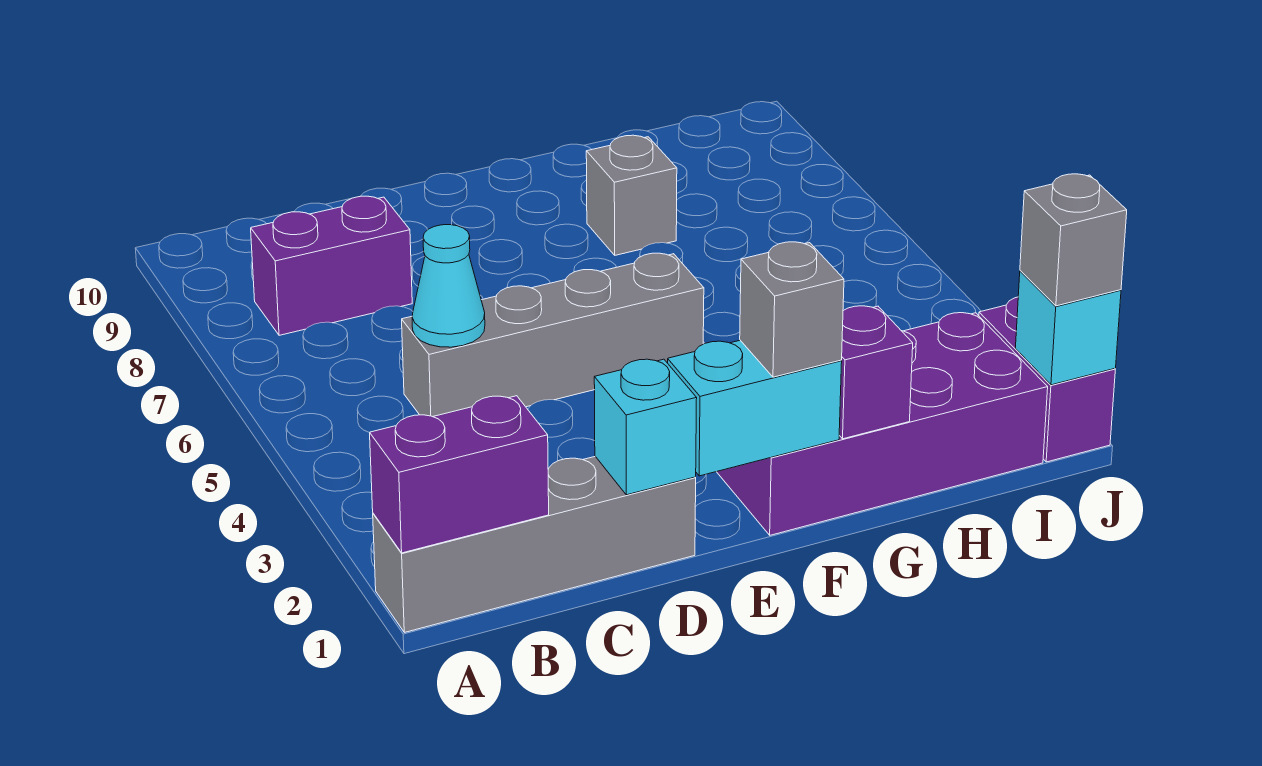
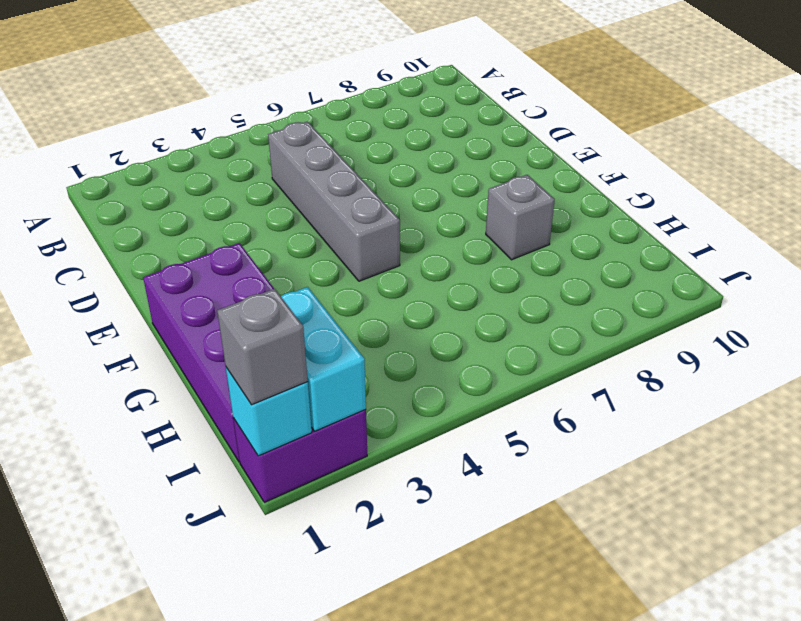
cyan 1x2 brick [281,287,366,431] -> cyan 1x2 brick moved to [668,340,842,476]
none -> grey 1x4 brick [373,456,696,632]
none -> purple 1x2 brick [251,196,412,335]
none -> purple 1x2 brick [370,396,549,553]

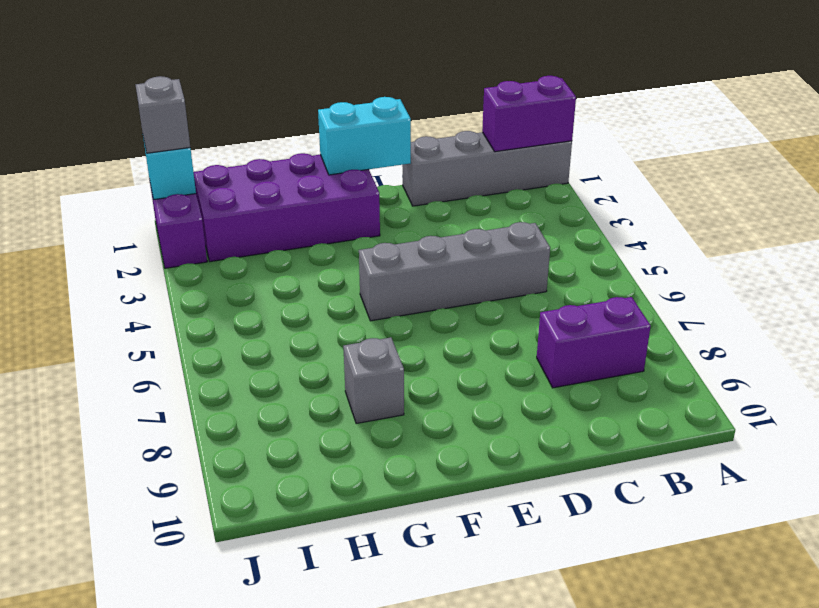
none -> cyan 1x1 cone [412,225,485,347]
none -> cyan 1x1 brick [594,359,697,495]
none -> purple 1x1 brick [839,306,913,439]

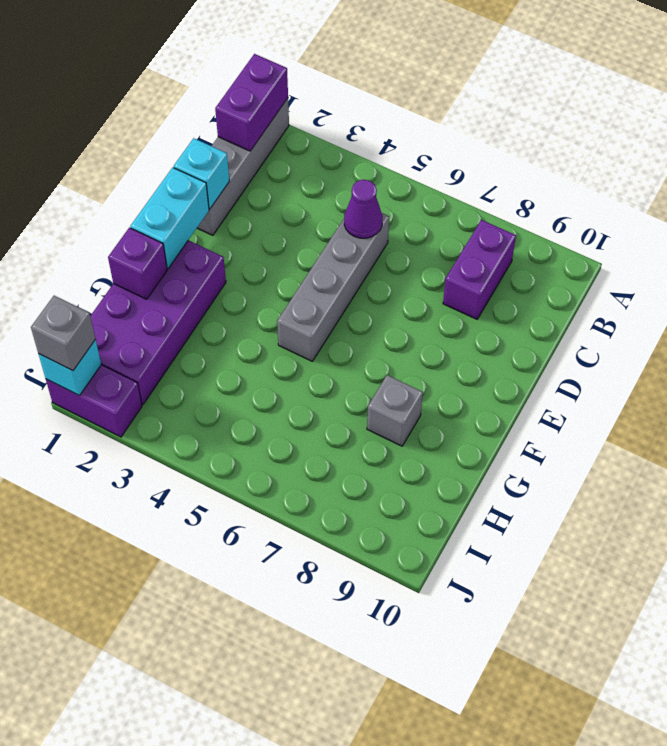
purple 1x1 cone [344,180,383,238] -> cyan 1x1 cone [412,225,485,347]
none -> grey 1x1 brick [740,242,844,377]

